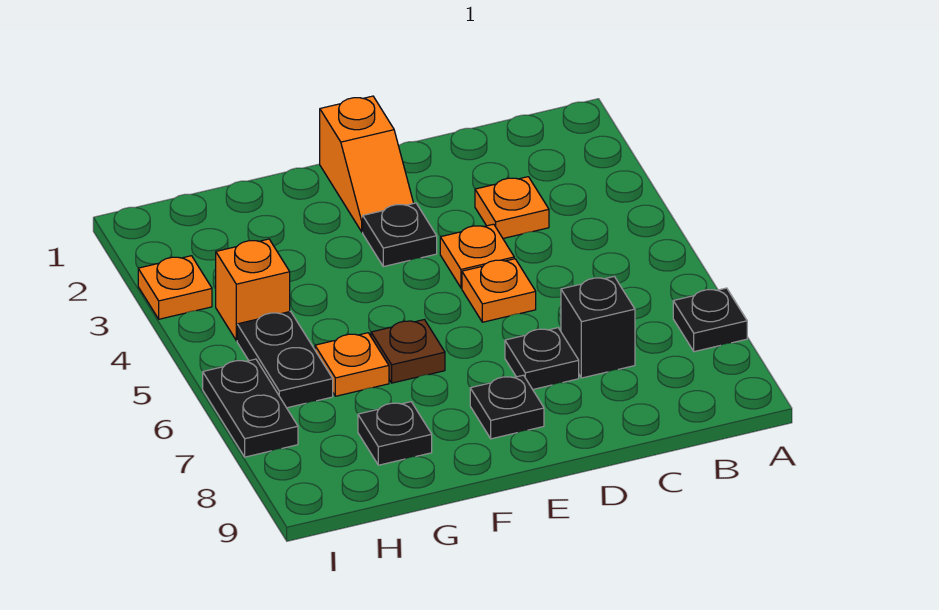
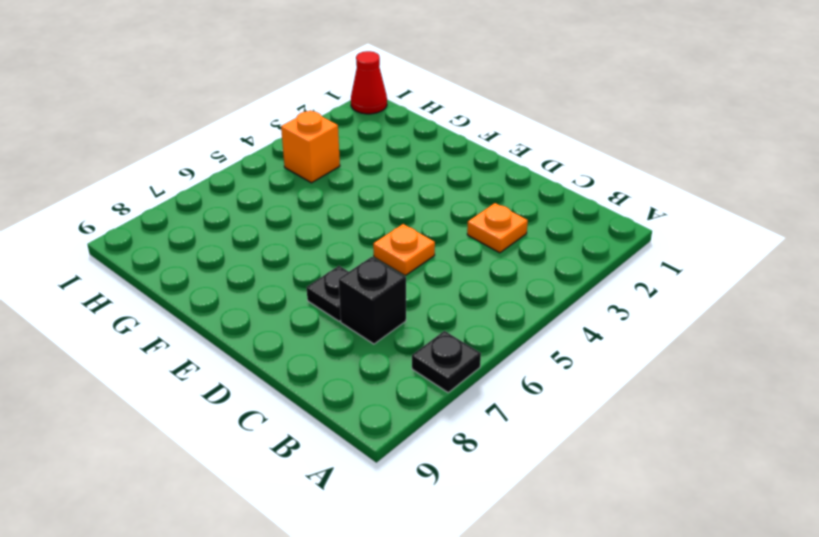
red 1x1 cone [351,51,387,114] -> none
none -> orange 1x1 plate [440,224,514,288]
none -> orange 1x2 slope [320,96,414,232]
none -> black 1x1 plate [363,203,437,267]

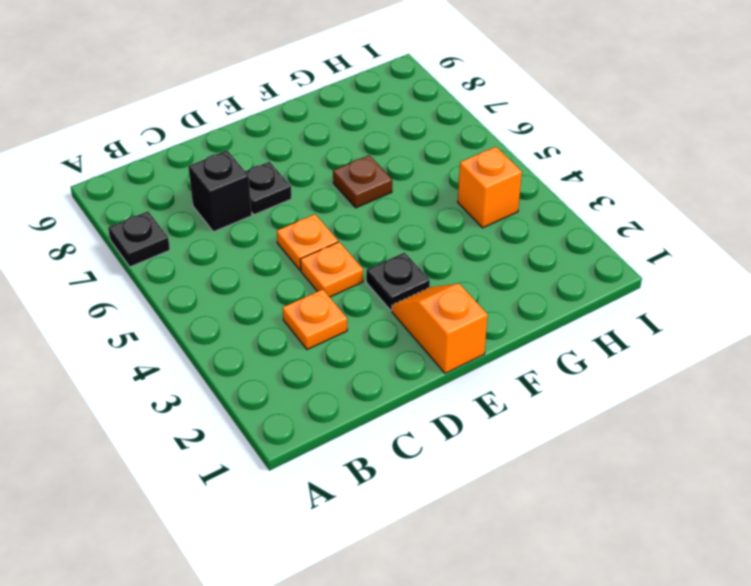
none -> black 1x1 plate [470,375,544,439]
none -> orange 1x1 plate [315,333,389,396]
none -> black 1x1 plate [358,402,432,465]

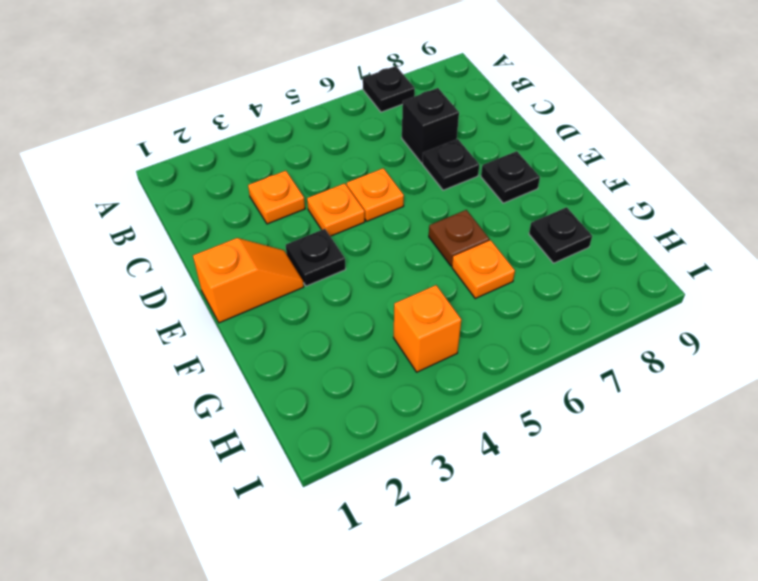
none -> black 1x2 plate [237,311,333,408]
none -> orange 1x1 plate [138,256,212,319]
none -> black 1x2 plate [203,359,298,457]

